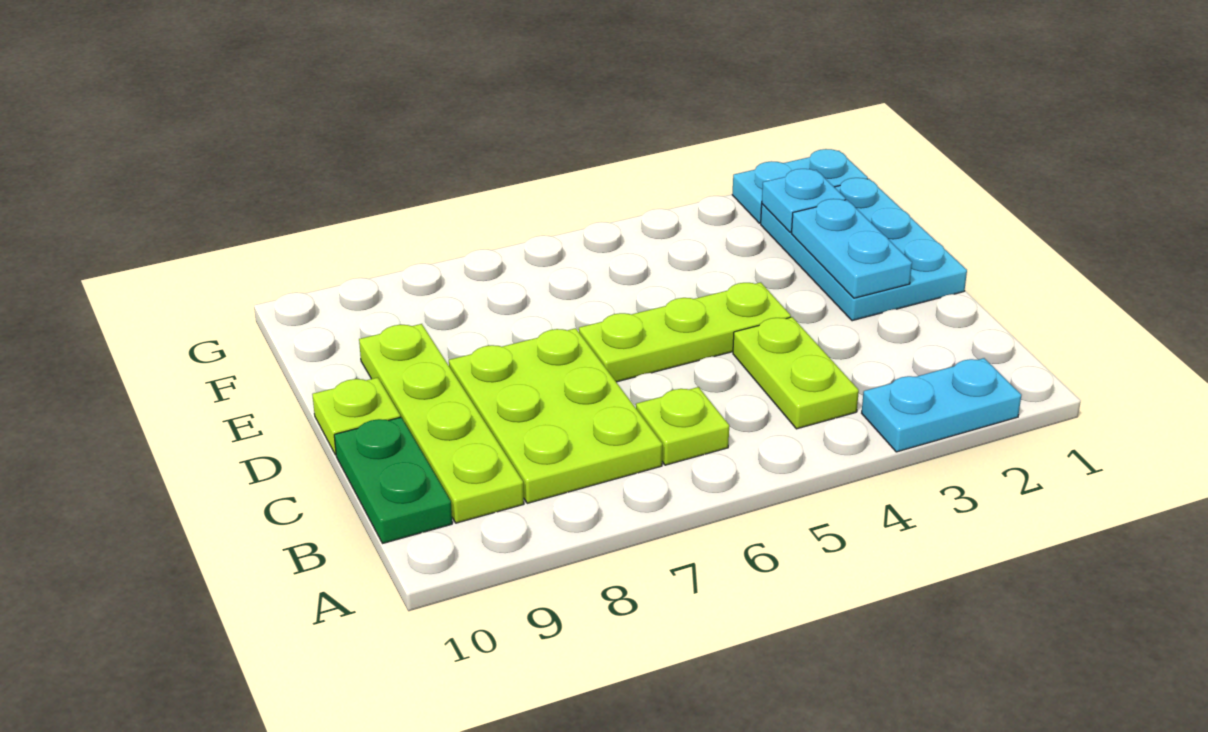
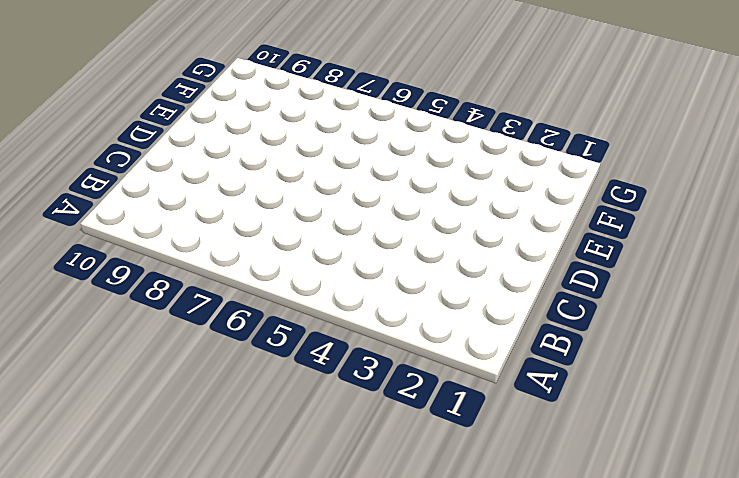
none -> cyan 1x2 plate [862,358,1021,452]
none -> lime 1x2 plate [733,317,859,429]
none -> lime 1x1 plate [636,387,729,465]

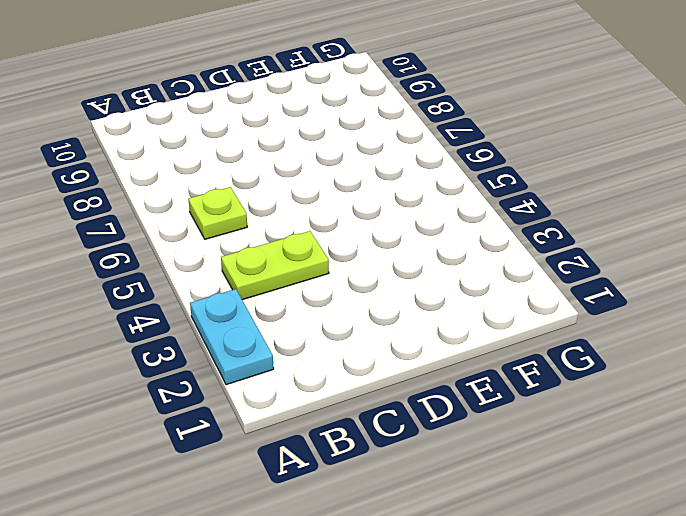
none -> lime 2x3 plate [449,328,662,503]
none -> lime 1x4 plate [359,324,524,523]
none -> green 1x2 plate [334,417,452,543]

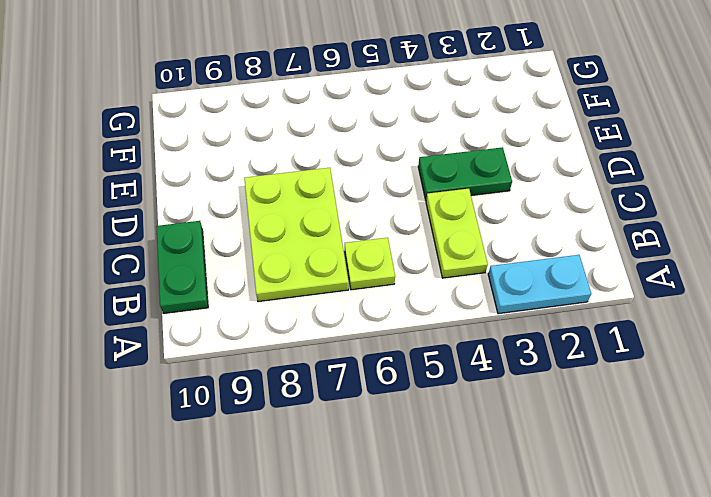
green 1x2 plate [418,147,512,200] -> lime 1x3 plate [579,282,791,382]
none -> lime 1x4 plate [359,324,524,523]
none -> cyan 2x3 plate [761,178,967,321]
none -> lime 1x1 plate [312,378,400,455]

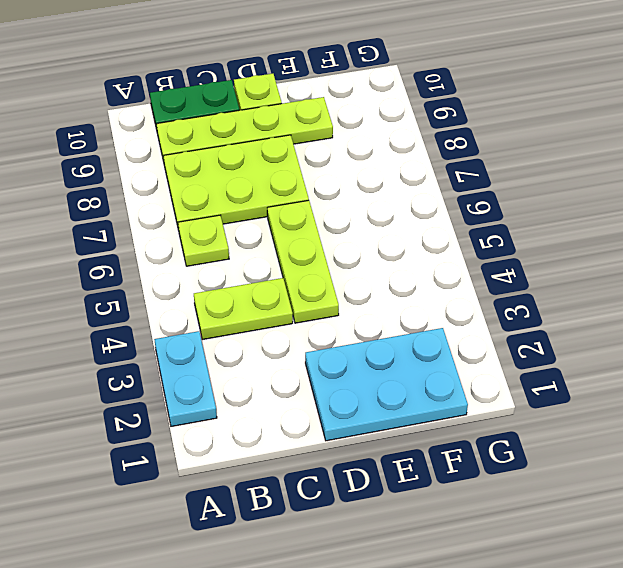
none -> cyan 1x2 plate [732,149,868,223]
none -> cyan 1x2 plate [791,199,912,298]
none -> cyan 1x1 plate [762,169,846,232]

